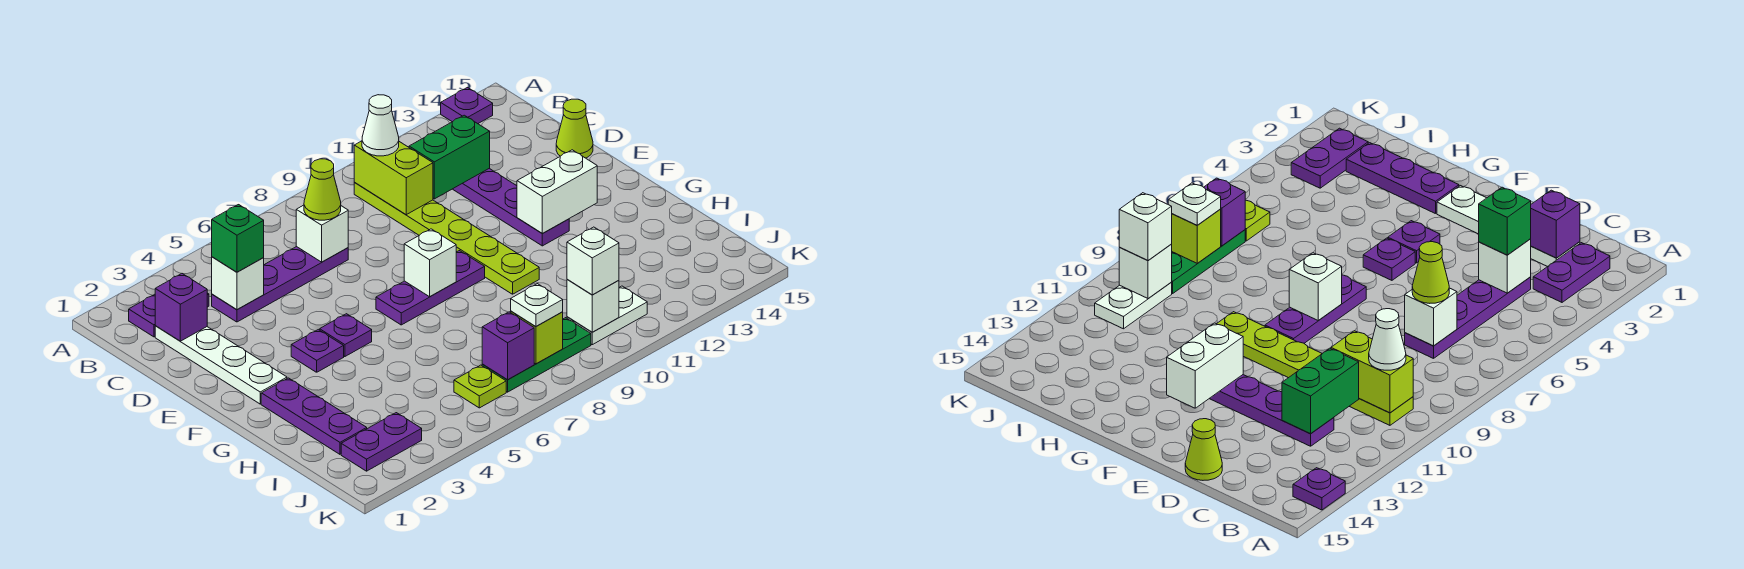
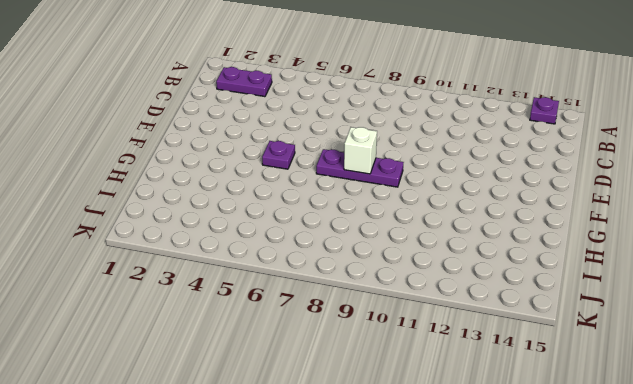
none -> lime 1x6 plate [354,183,539,294]
none -> white 1x4 plate [155,326,287,404]
none -> purple 1x4 plate [212,247,348,322]
none -> purple 1x4 plate [453,168,569,246]

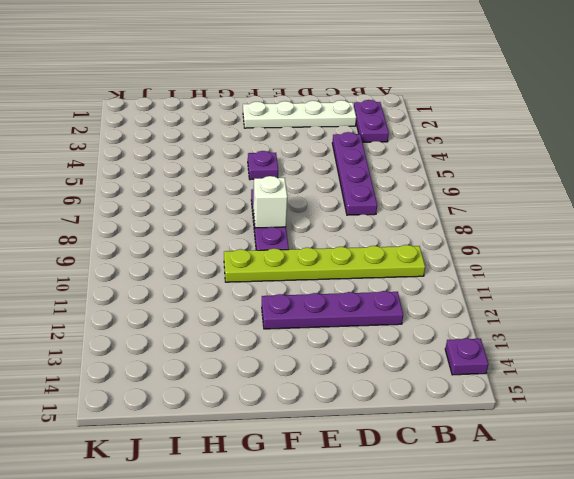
none -> lime 1x1 cone [556,99,593,158]
none -> purple 1x1 plate [291,330,344,372]
none -> purple 1x3 plate [261,378,367,454]
none -> purple 1x2 plate [341,413,422,471]

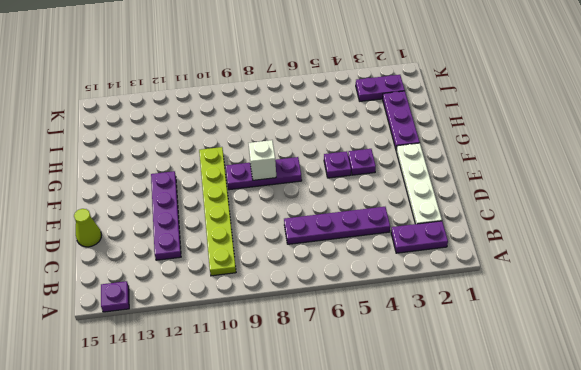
none -> lime 1x1 plate [454,365,506,408]
none -> green 1x3 plate [482,318,591,392]
none -> white 1x2 plate [567,286,647,345]
none -> lime 1x2 brick [354,141,433,215]

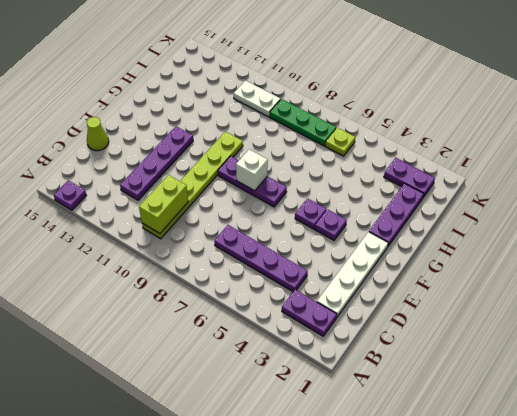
none -> purple 1x1 brick [155,274,207,341]
none -> white 1x1 brick [212,257,264,310]
none -> white 1x1 brick [296,205,348,262]
none -> green 1x2 brick [409,115,490,199]

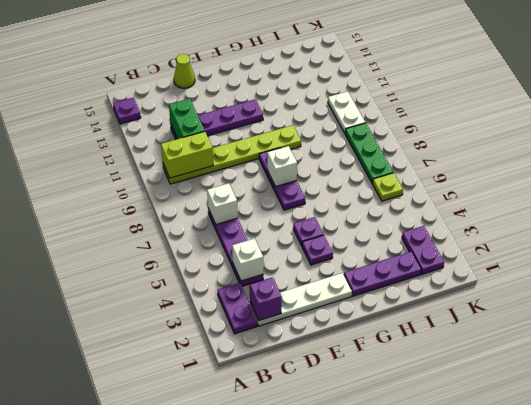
none -> white 1x2 brick [517,150,597,234]
none -> purple 1x1 brick [482,312,534,380]
none -> lime 1x1 brick [511,311,563,364]
none -> white 1x1 brick [567,279,619,332]

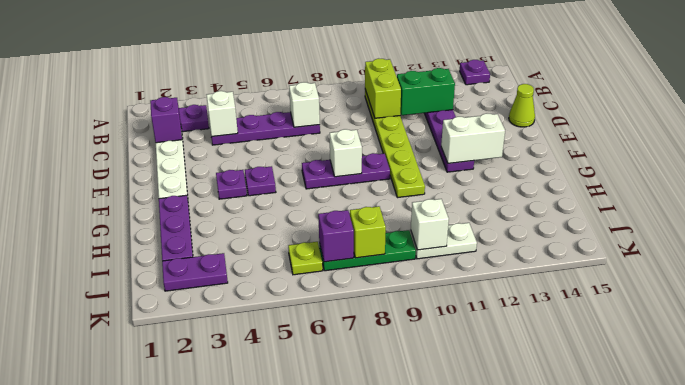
none -> white 1x1 cone [362,95,399,156]
none -> green 1x1 brick [212,205,264,272]
none -> lime 1x1 cone [304,159,341,220]
none -> white 1x1 plate [511,284,563,327]

